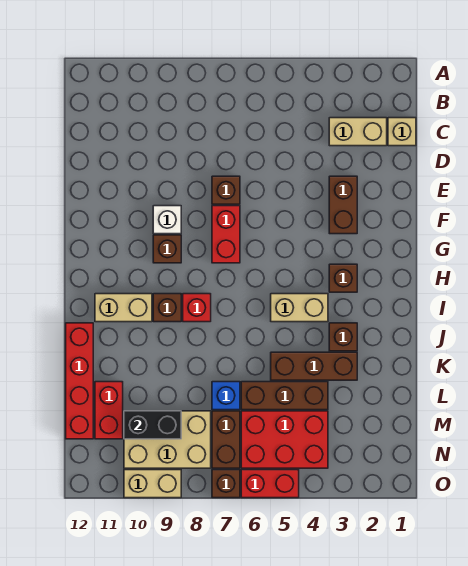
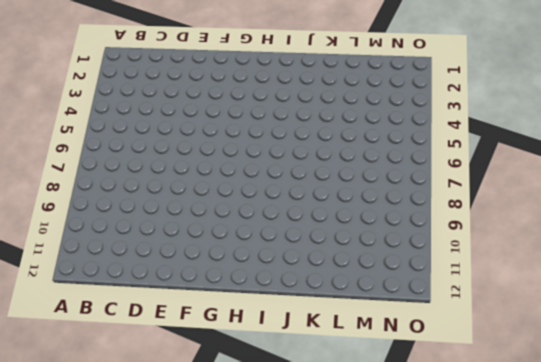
none -> tan 1x1 brick [388,118,416,146]
none -> tan 1x2 brick [329,118,387,146]
none -> brown 1x2 brick [329,176,357,234]

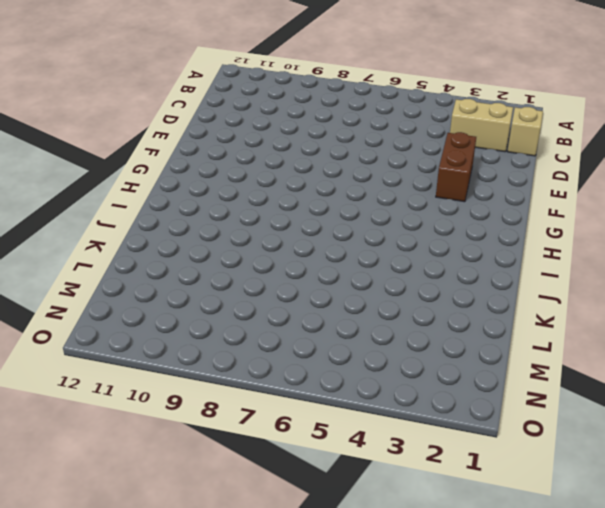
none -> brown 1x1 brick [212,176,240,204]
none -> red 1x2 brick [212,206,240,263]
none -> white 1x1 brick [153,206,181,234]

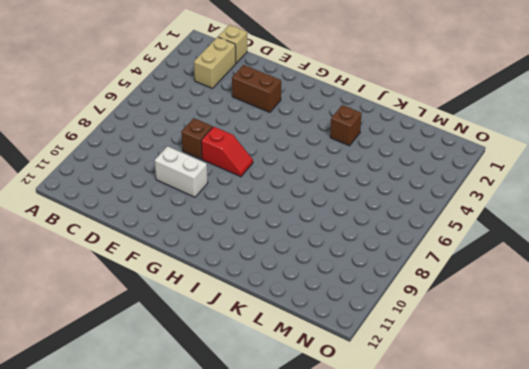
white 1x2 brick [155,146,208,197] -> white 1x1 brick [153,206,181,234]
red 1x2 slope [201,127,253,177] -> red 1x2 brick [212,206,240,263]
none -> brown 1x1 brick [153,235,181,263]
none -> brown 1x1 brick [329,264,357,292]
none -> tan 1x2 brick [271,294,328,322]

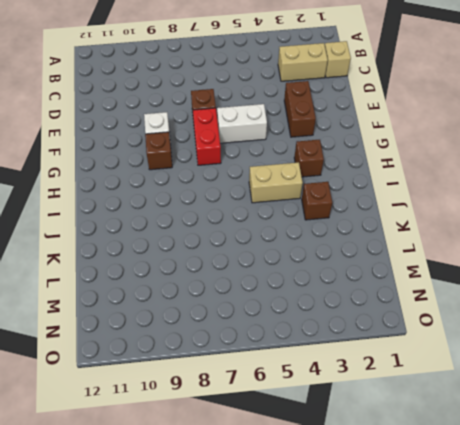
white 1x2 brick [217,104,267,143] -> none
none -> red 1x1 brick [183,294,211,322]
none -> brown 1x1 brick [153,294,181,322]
none -> tan 1x2 brick [95,294,152,322]

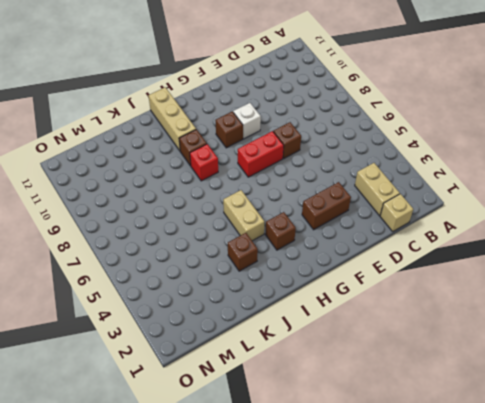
tan 1x3 brick [148,87,196,151] -> tan 1x2 brick [95,294,152,322]
none -> red 1x4 brick [66,323,93,439]
none -> brown 1x3 brick [271,352,357,380]
none -> brown 1x3 brick [241,382,328,410]

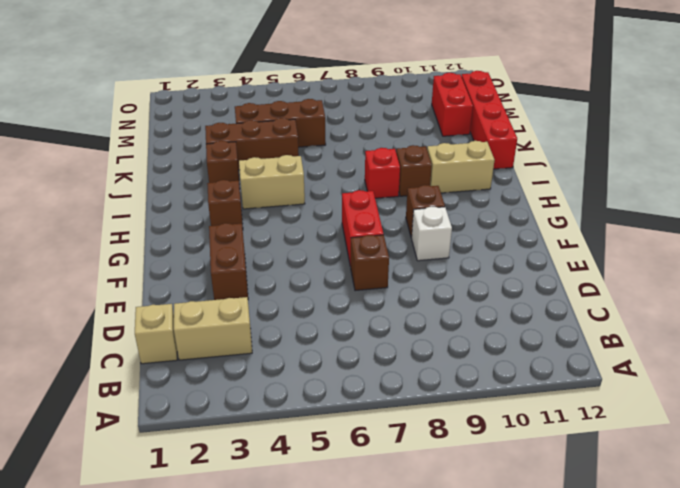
none -> blue 1x1 brick [212,382,240,410]
none -> red 2x3 brick [241,411,328,468]
none -> brown 1x2 brick [212,411,240,468]

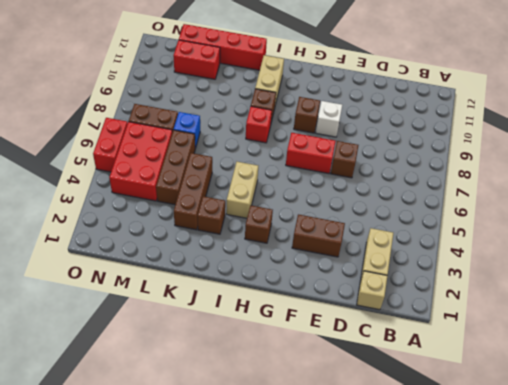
none -> tan 2x3 brick [124,411,211,468]
none -> brown 1x1 brick [212,470,240,498]
none -> tan 1x2 brick [124,470,181,498]

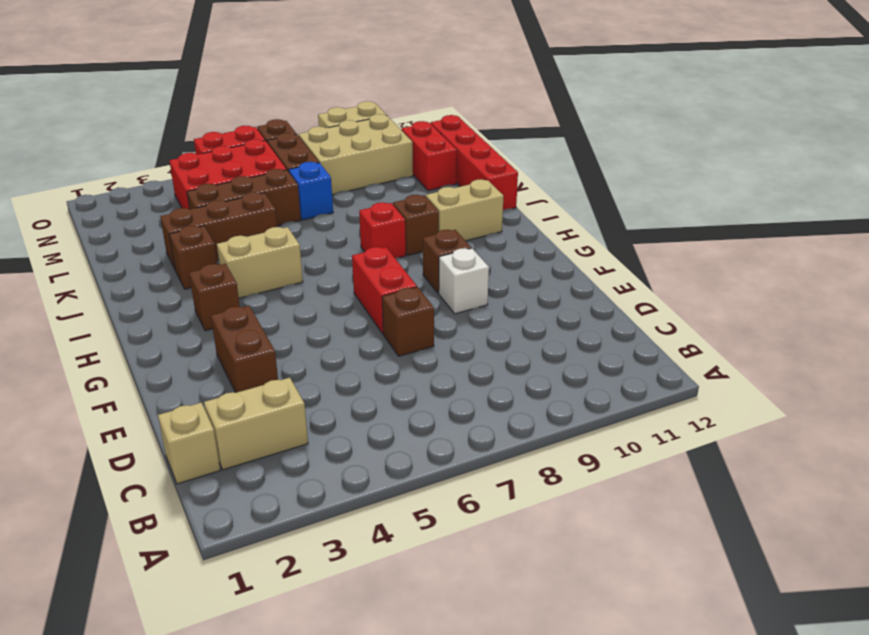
none -> black 1x2 brick [124,411,181,439]

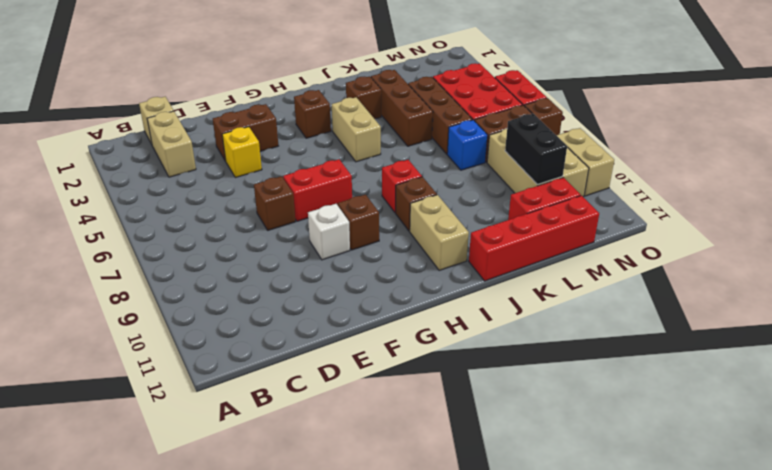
yellow 1x1 brick [222,127,262,178] -> none

